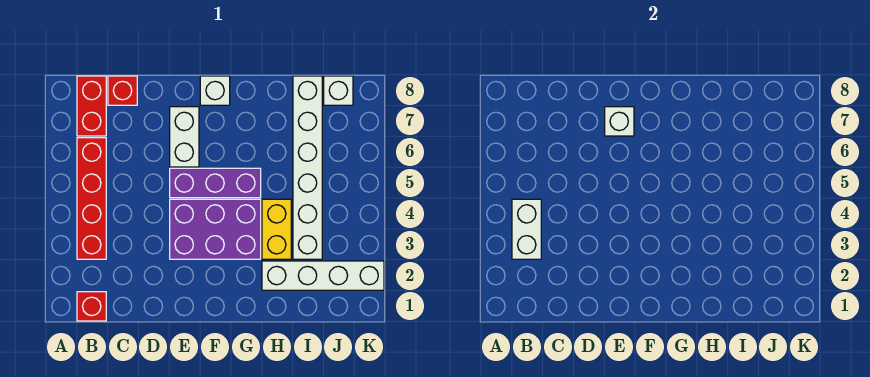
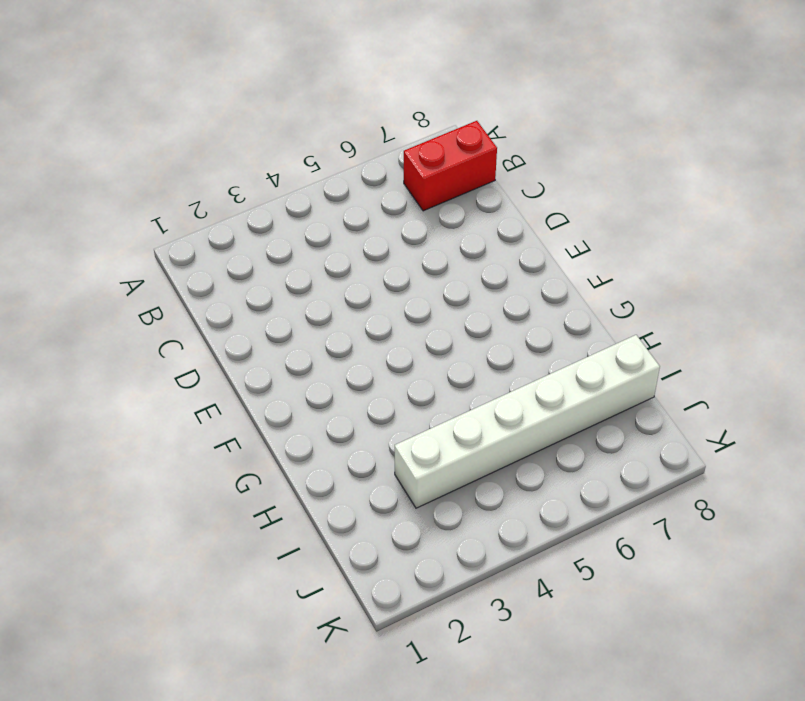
none -> red 1x1 brick [77,292,106,321]
none -> red 1x4 brick [77,138,106,259]
none -> red 1x1 brick [108,76,137,105]

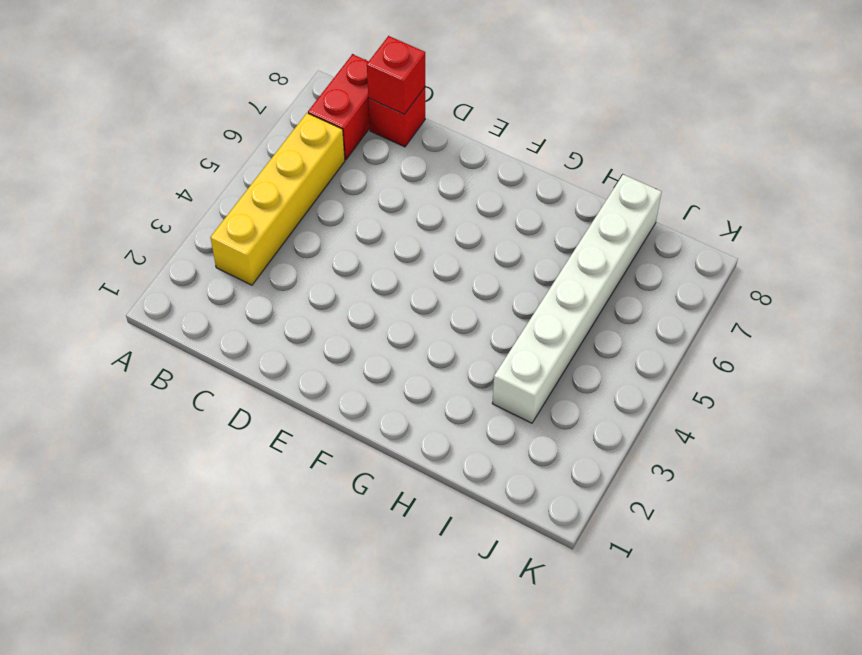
yellow 1x4 brick [210,113,345,285] -> red 1x4 brick [77,138,106,259]
red 1x1 brick [367,36,425,114] -> red 1x1 brick moved to [77,292,106,321]
none -> purple 2x3 brick [170,199,261,259]
none -> purple 1x3 brick [170,168,261,198]
none -> white 1x2 brick [170,107,199,167]

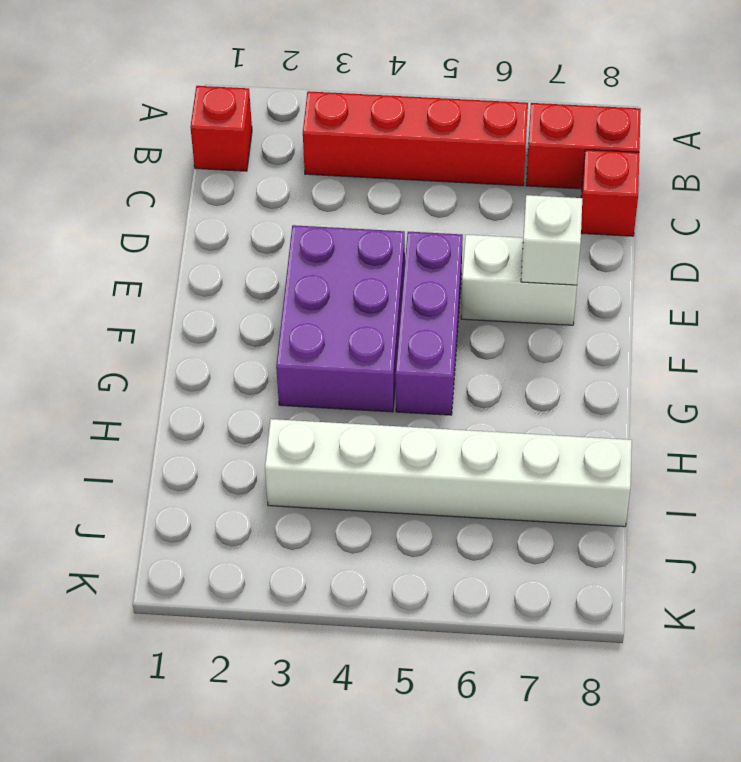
none -> white 1x1 brick [200,76,230,105]
none -> white 1x4 brick [262,261,384,290]
none -> yellow 1x2 brick [262,199,291,259]

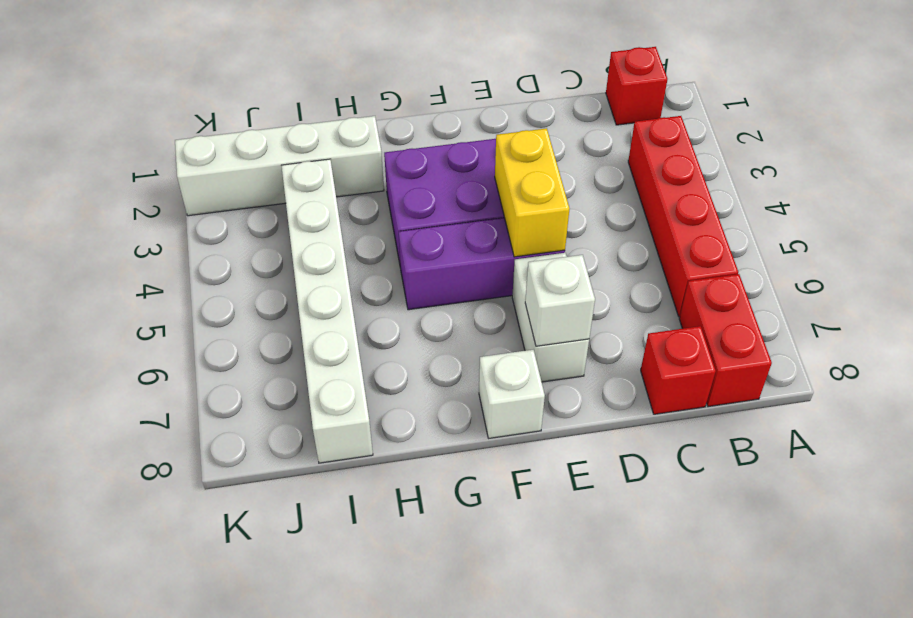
yellow 1x2 brick [495,128,570,257] -> yellow 1x2 brick moved to [262,199,291,259]
none -> white 1x1 brick [324,76,353,105]
none -> white 1x2 brick [512,199,541,259]

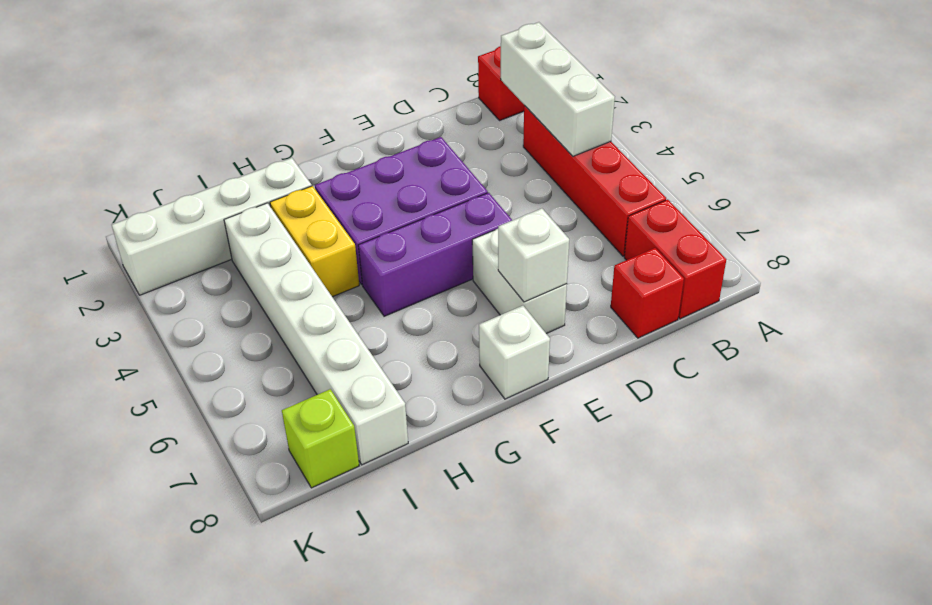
white 1x3 brick [501,22,615,156] -> white 1x2 brick [512,199,541,259]
lime 1x1 brick [282,389,359,488] -> white 1x1 brick [324,76,353,105]

